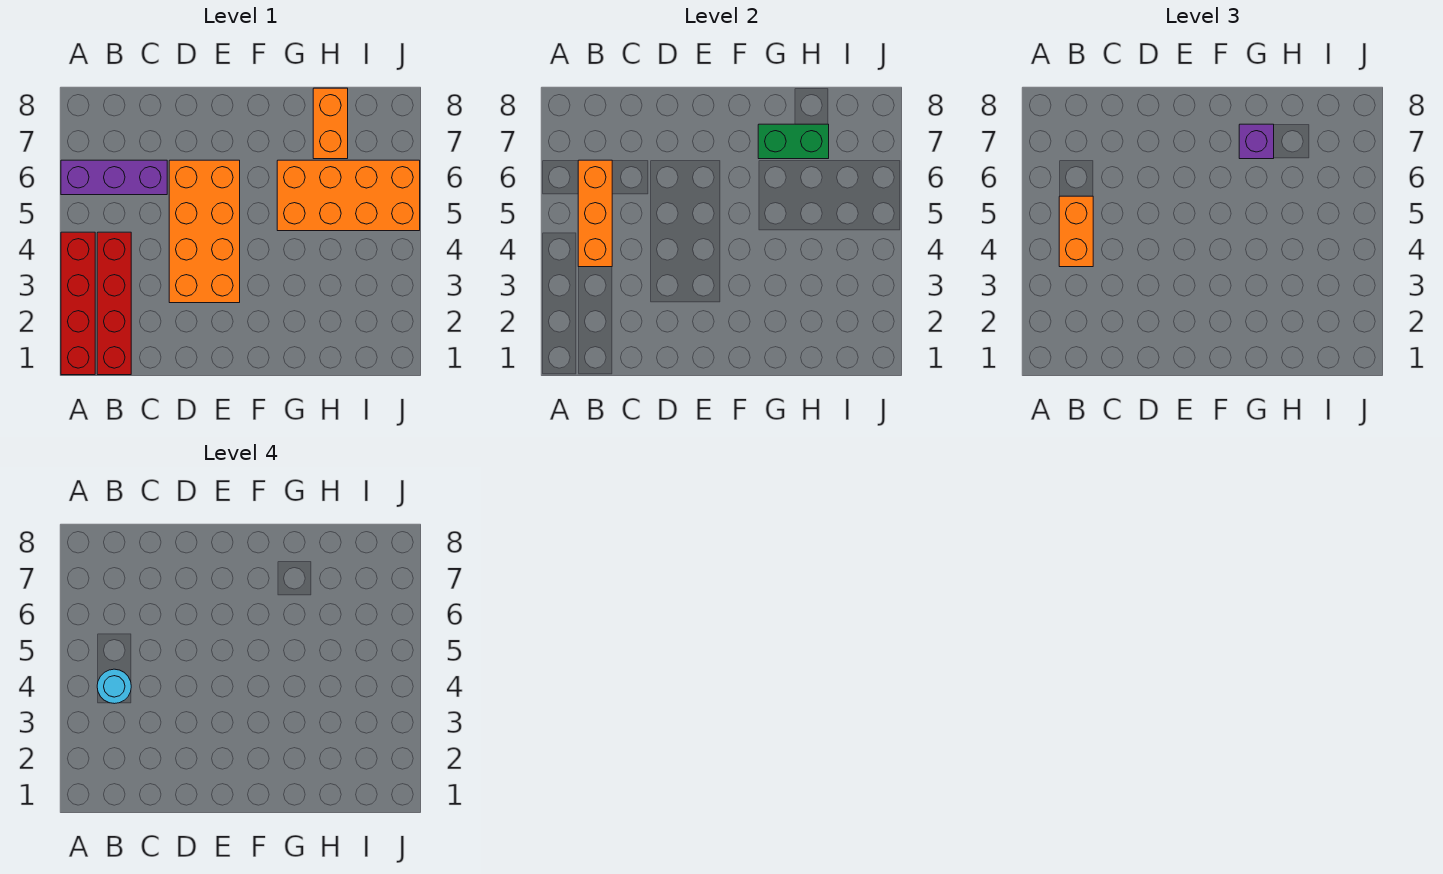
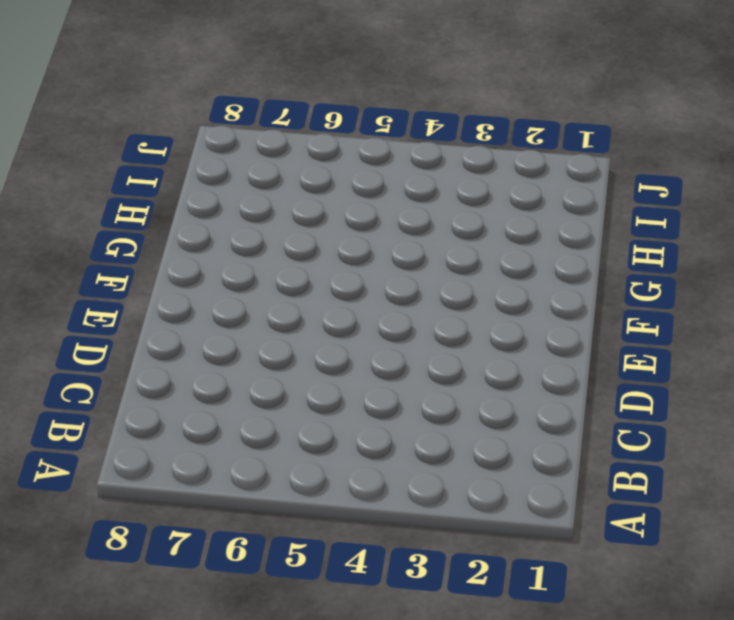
none -> red 1x4 brick [61,232,95,375]
none -> purple 1x3 brick [61,160,167,195]

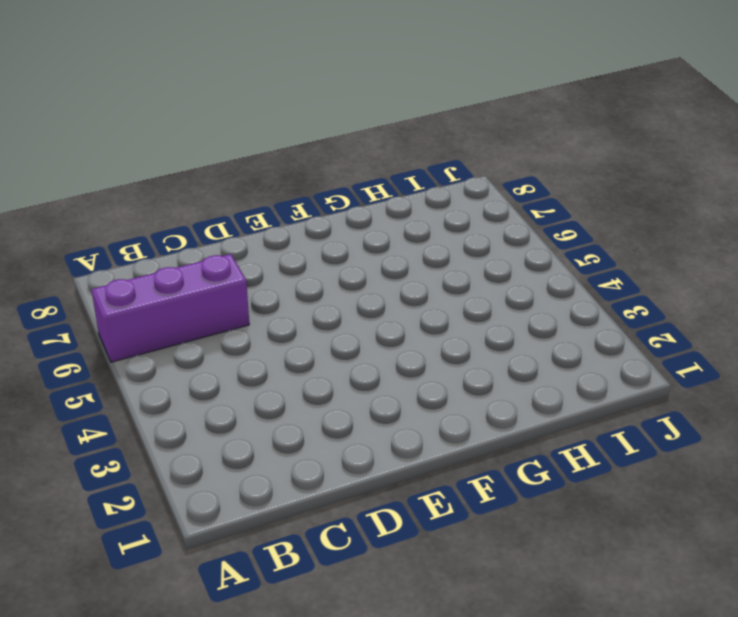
none -> red 1x4 brick [61,232,95,375]
none -> red 1x4 brick [97,232,131,375]

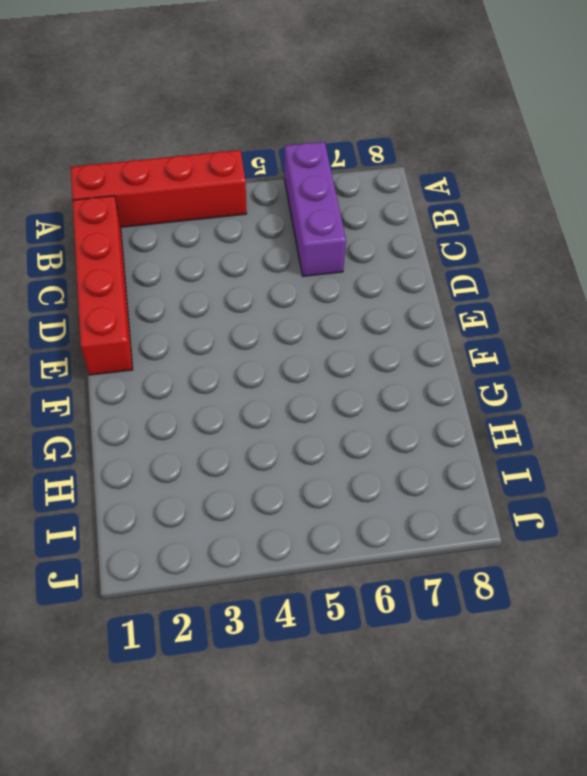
red 1x4 brick [72,196,133,375] -> red 1x4 brick turned to [97,232,131,375]
none -> orange 2x4 brick [169,160,240,303]
none -> orange 2x4 brick [277,160,420,231]

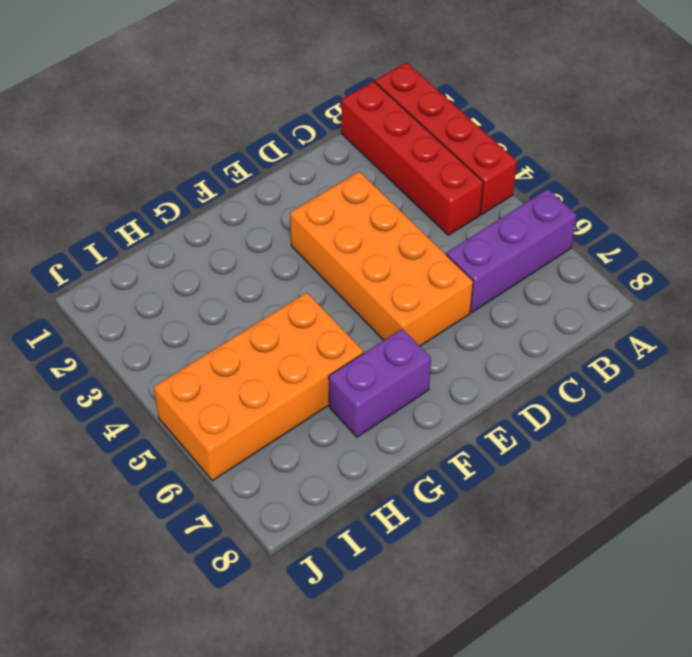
purple 1x2 brick [329,329,431,437] -> none
none -> orange 1x2 brick [313,88,348,159]
none -> orange 1x3 brick [578,160,612,267]

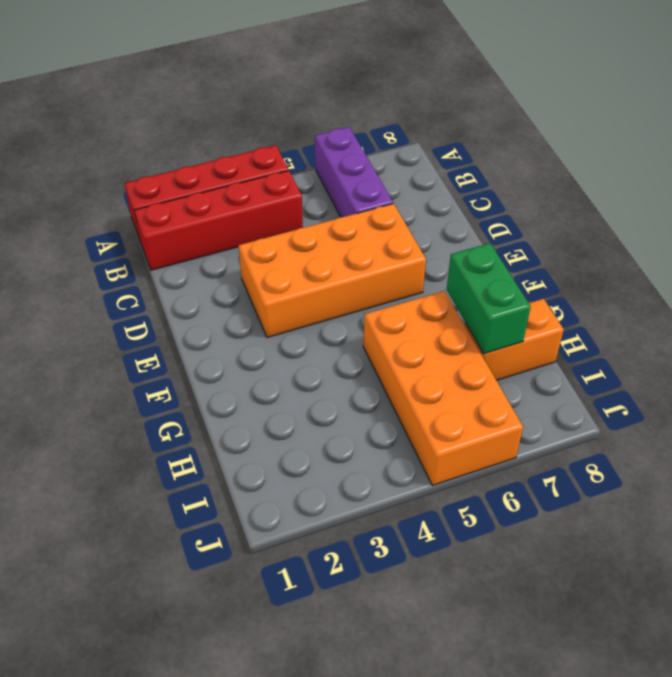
none -> orange 1x3 brick [578,160,612,267]
none -> orange 1x2 brick [1059,196,1093,267]

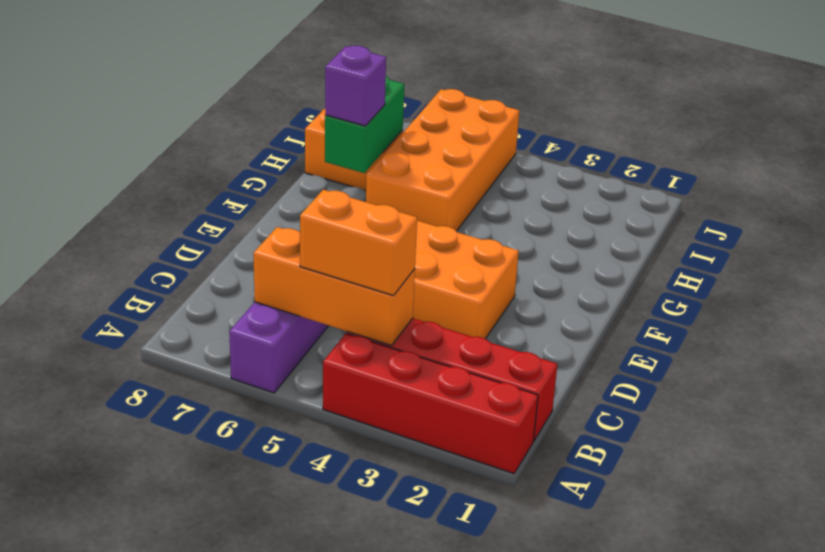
none -> cyan 1x1 round brick [97,669,131,704]

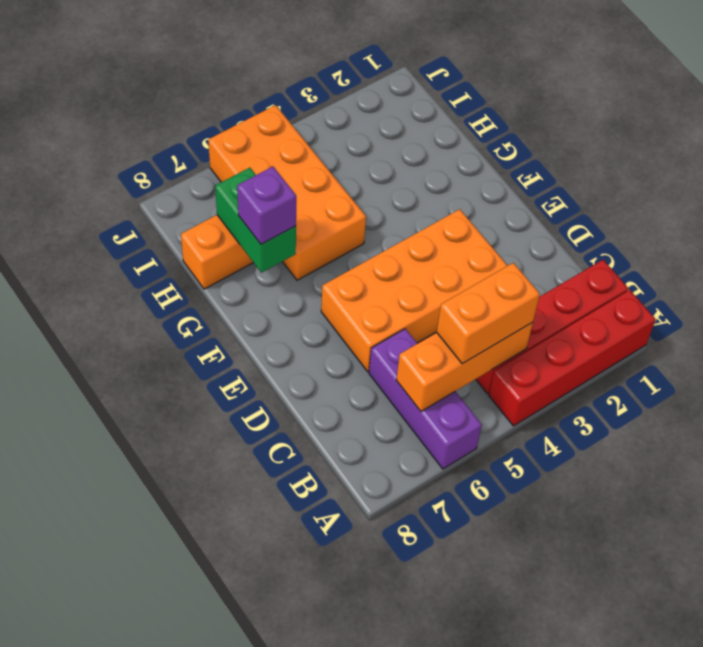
none -> cyan 1x1 round brick [97,669,131,704]

